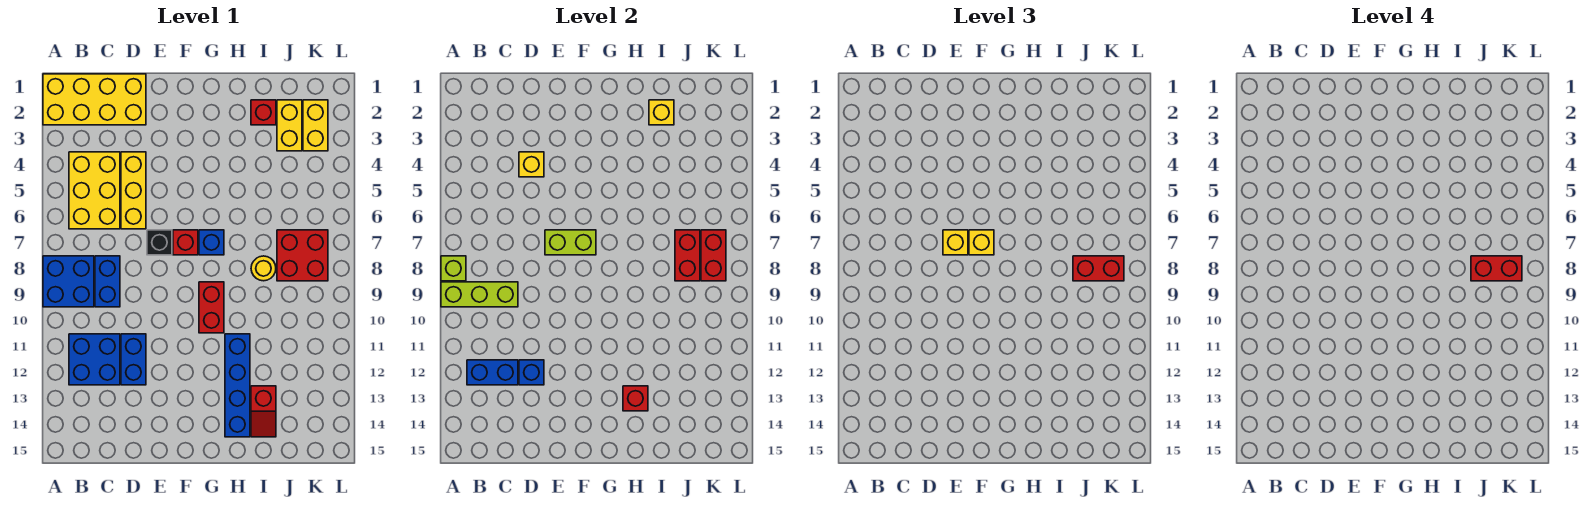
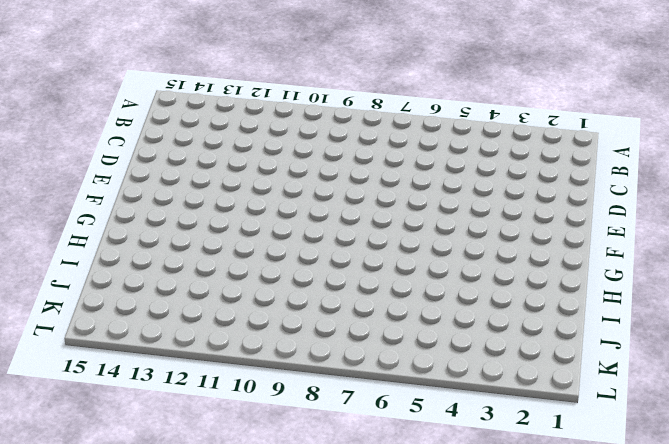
none -> yellow 2x4 brick [43,74,146,125]
none -> blue 2x2 brick [43,256,94,307]
none -> yellow 2x3 brick [69,152,120,229]
none -> blue 2x2 brick [69,334,120,385]

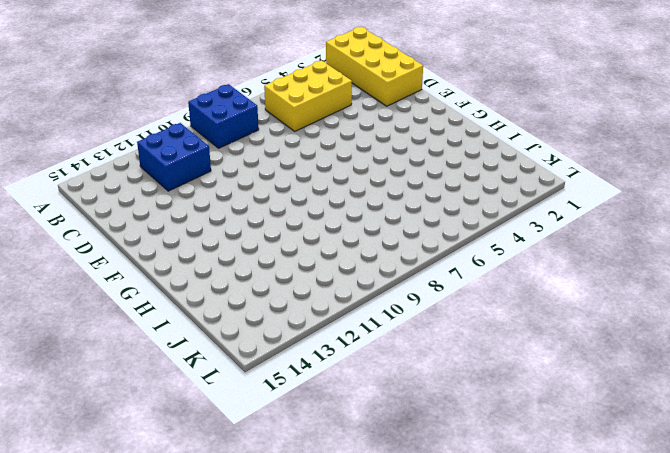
none -> blue 1x2 brick [95,256,120,307]
none -> yellow 1x3 brick [121,152,146,229]
none -> blue 1x2 brick [121,334,146,385]
none -> black 1x1 brick [147,230,172,255]

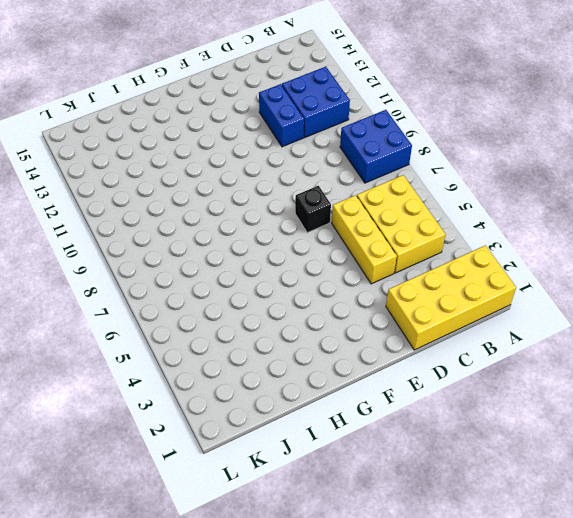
none -> blue 1x2 brick [95,256,120,307]
none -> red 1x1 brick [173,230,198,255]
none -> blue 1x1 brick [199,230,224,255]
none -> red 1x2 brick [199,282,224,333]

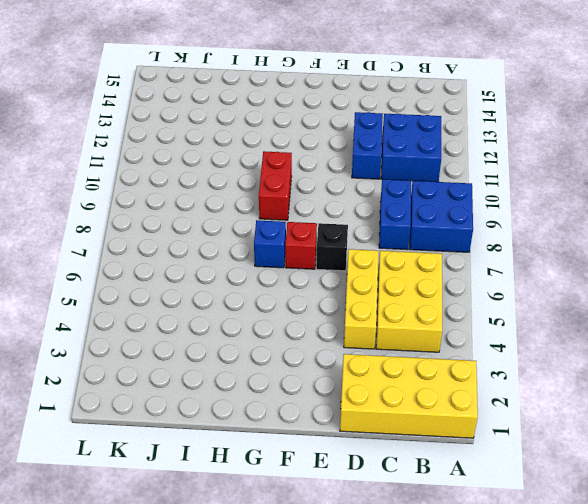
none -> blue 1x4 brick [225,334,250,437]
none -> red 1x1 brick [251,100,276,125]
none -> yellow 1x1 round brick [251,256,276,281]
none -> red 1x2 slope [251,386,276,437]

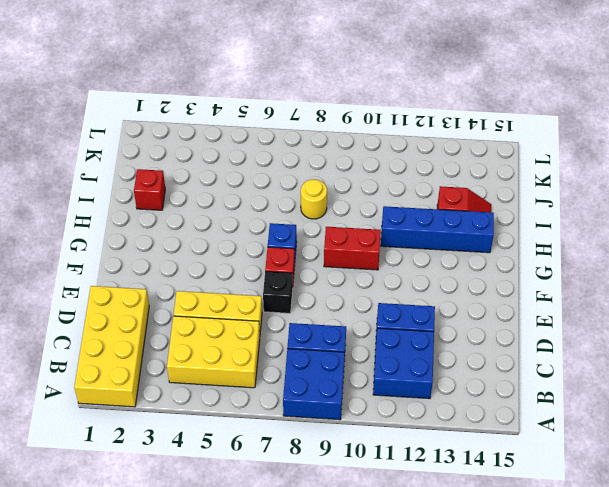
none -> yellow 1x2 brick [277,100,302,151]
none -> red 2x2 brick [277,230,328,281]
none -> yellow 1x2 brick [303,100,328,151]
none -> lime 1x1 brick [441,256,466,281]

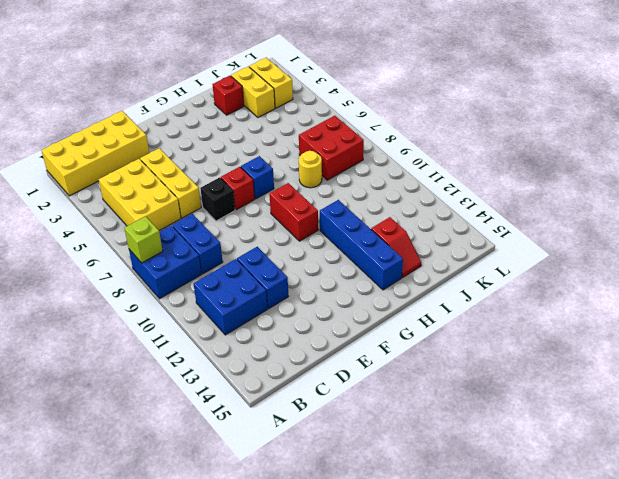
none -> lime 1x3 brick [441,282,518,307]
none -> blue 1x2 brick [467,360,518,385]
none -> yellow 1x1 brick [519,152,544,177]
none -> blue 1x1 brick [519,360,544,385]

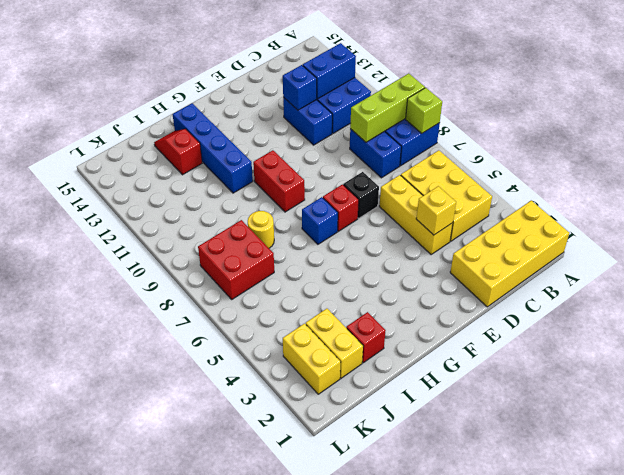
none -> lime 1x2 brick [545,230,596,255]
none -> red 1x1 brick [623,386,648,411]
none -> yellow 1x1 brick [649,100,674,125]
none -> red 1x2 brick [675,230,700,281]

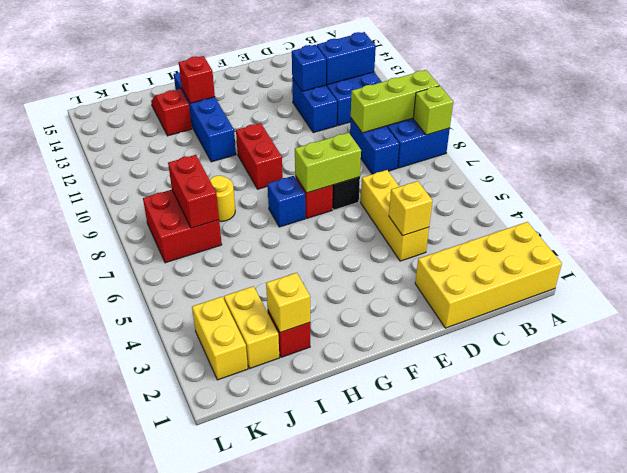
none -> yellow 2x3 brick [69,152,120,229]
none -> red 1x2 brick [701,230,726,281]
none -> yellow 1x1 brick [943,230,968,255]
none -> yellow 1x1 brick [969,230,994,255]

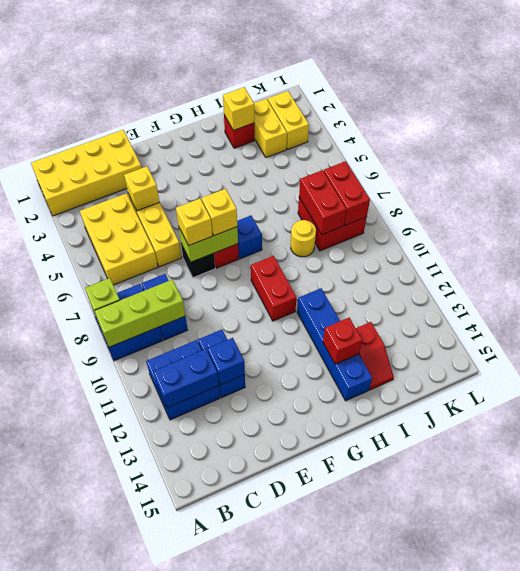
none -> red 1x2 brick [1073,256,1124,281]
none -> red 1x2 brick [1471,256,1522,281]

